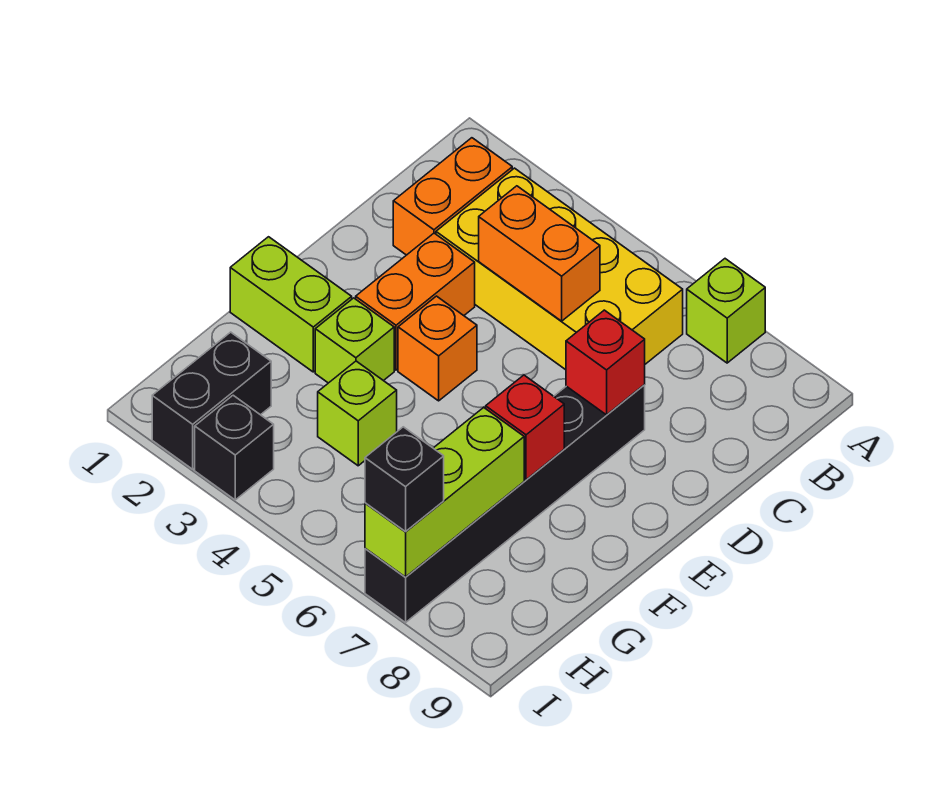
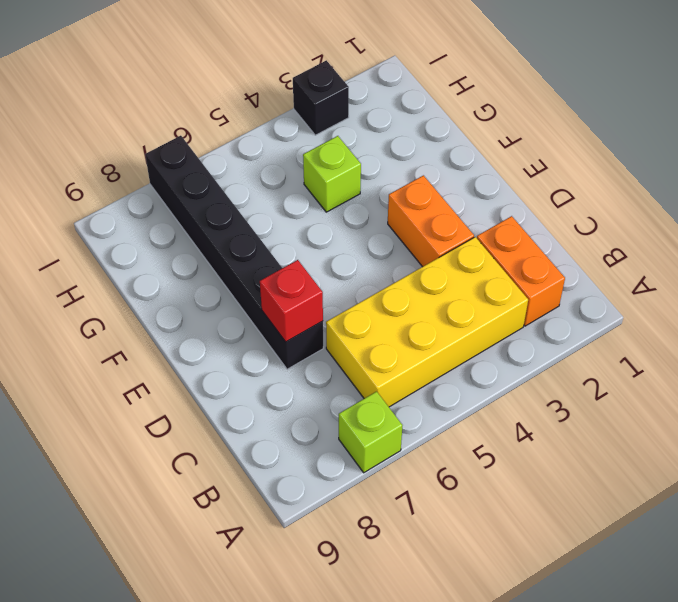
none -> orange 1x1 brick [398,296,477,401]
none -> lime 1x2 brick [230,237,352,372]
none -> lime 1x1 brick [315,298,394,383]

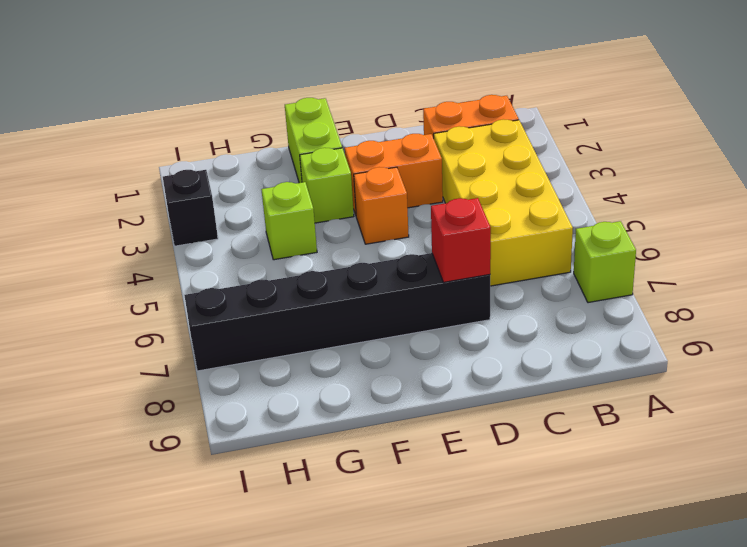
none -> black 1x2 brick [152,332,271,469]
none -> orange 1x2 brick [479,186,600,321]
none -> red 1x1 brick [486,375,564,480]

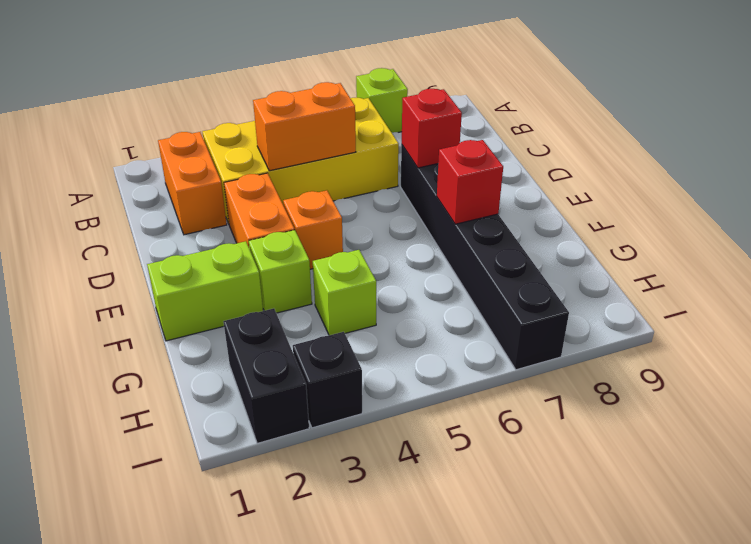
none -> lime 1x3 brick [365,407,524,577]
none -> black 1x1 brick [365,427,444,532]

